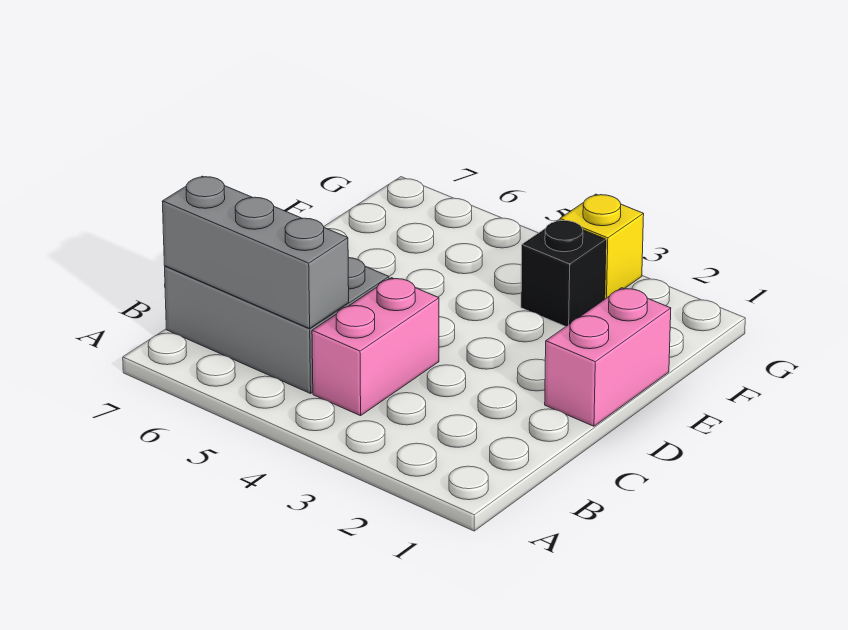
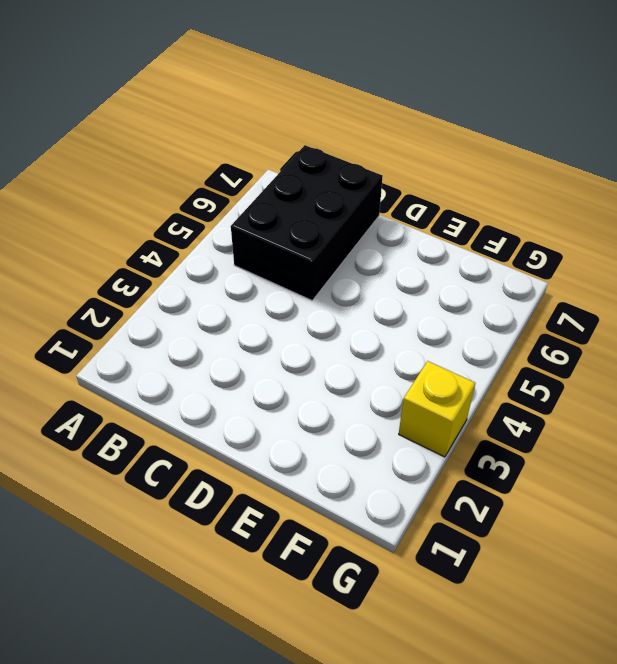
black 2x3 brick [231,145,383,300] -> grey 2x3 brick [165,258,389,393]
none -> pink 1x2 brick [312,278,439,416]
none -> pink 1x2 brick [545,288,671,426]

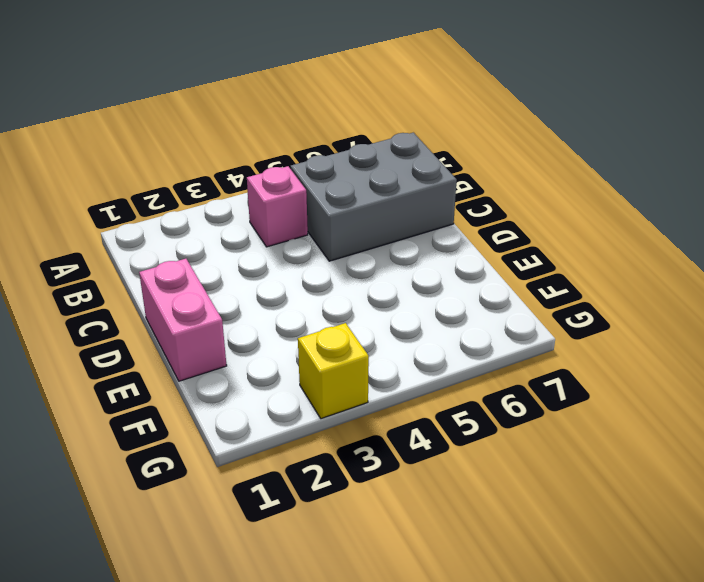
pink 1x1 brick [247,166,308,247] -> pink 1x2 brick [312,278,439,416]
none -> black 1x1 brick [521,220,606,326]
none -> grey 1x3 brick [162,176,349,328]

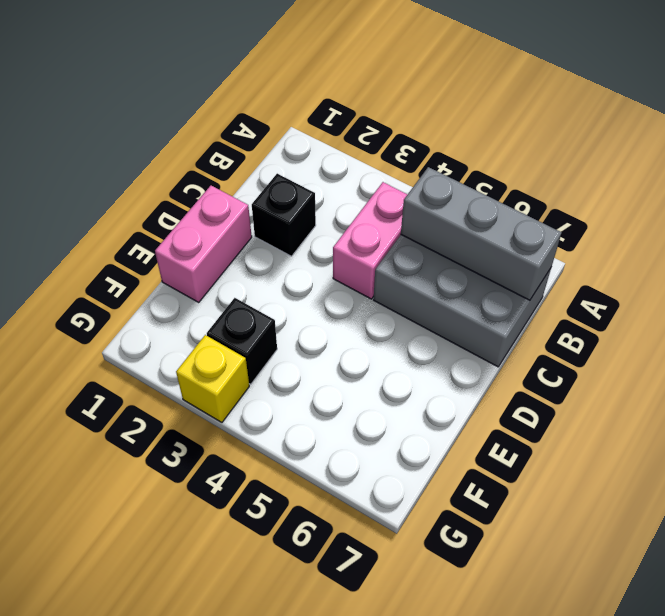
black 1x1 brick [252,174,316,256] -> none

